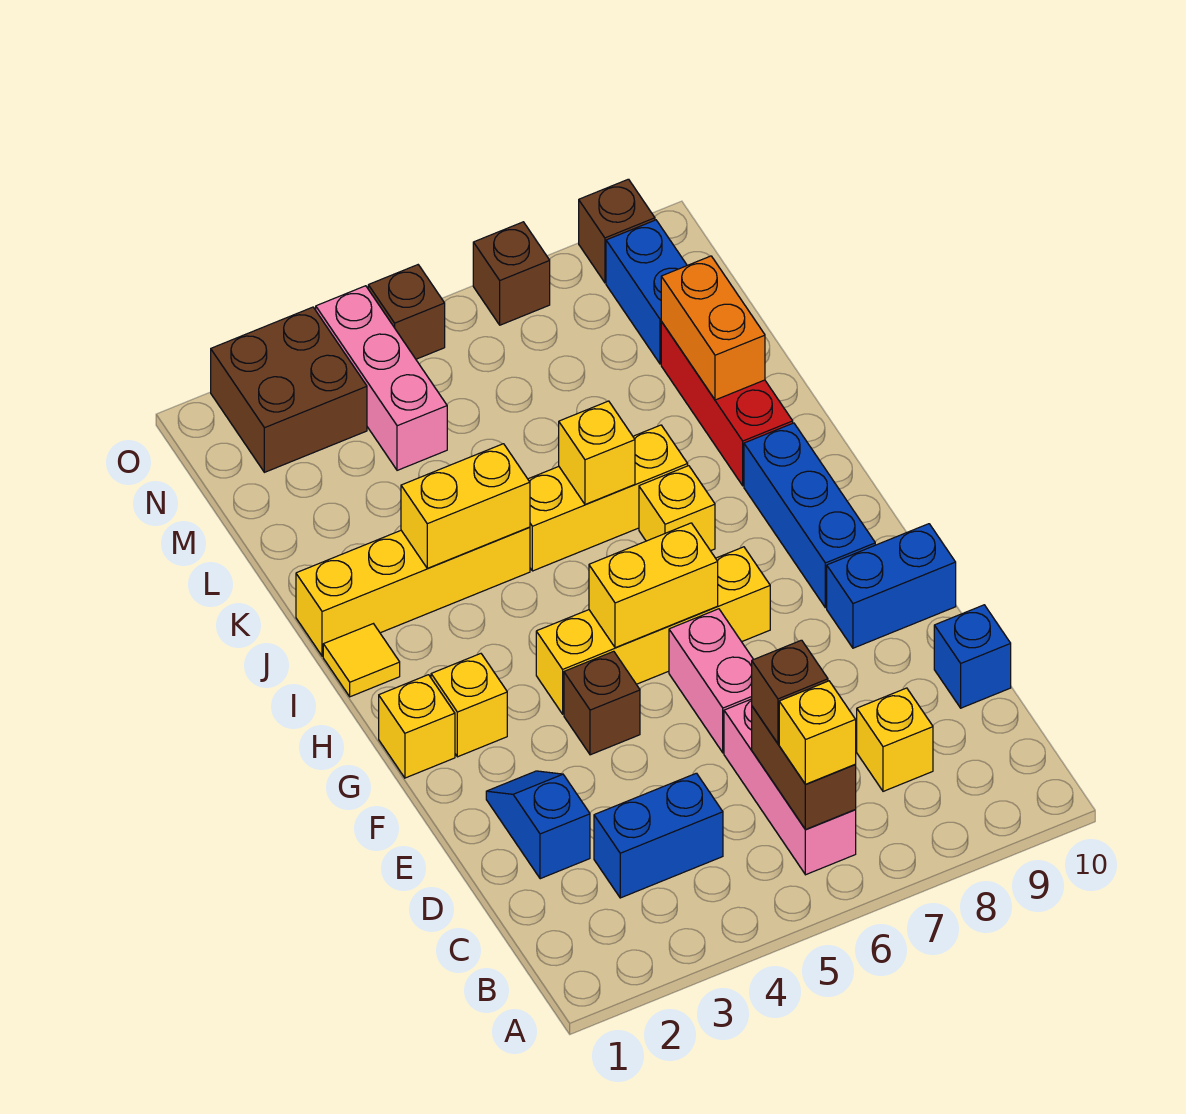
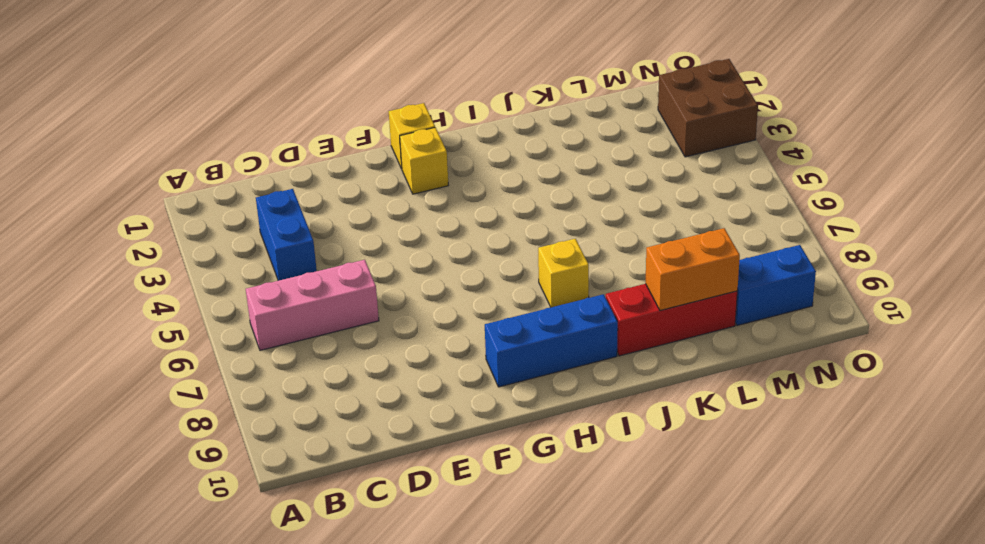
none -> yellow 1x1 brick [857,688,933,791]
none -> blue 1x2 slope [486,771,590,879]
none -> blue 1x1 brick [934,605,1011,708]
none -> pink 1x2 brick [669,609,754,753]

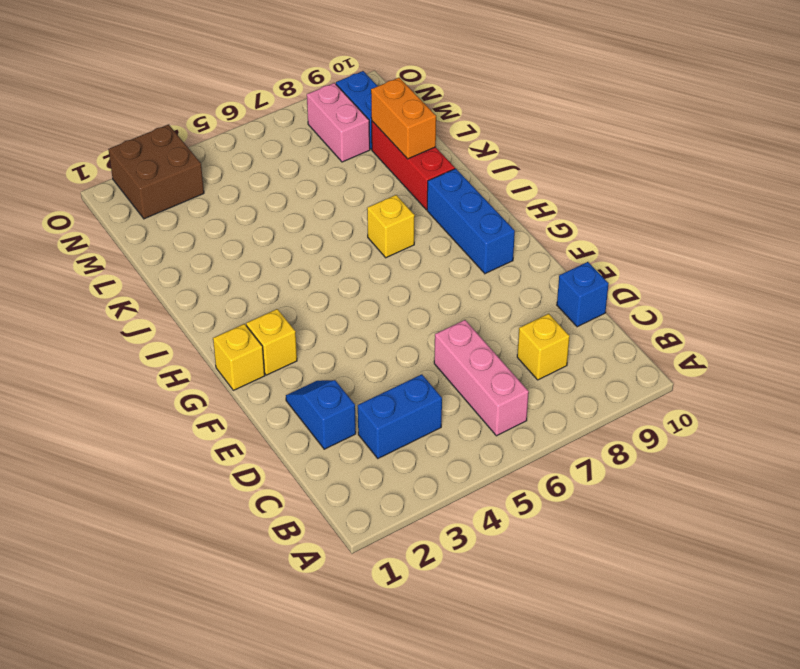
pink 1x2 brick [307,83,370,162] -> pink 1x2 brick moved to [669,609,754,753]
none -> brown 1x1 brick [564,651,640,755]
none -> blue 1x2 brick [827,524,956,648]
none -> yellow 1x4 brick [536,547,770,714]
none -> yellow 1x1 tile [323,624,400,697]

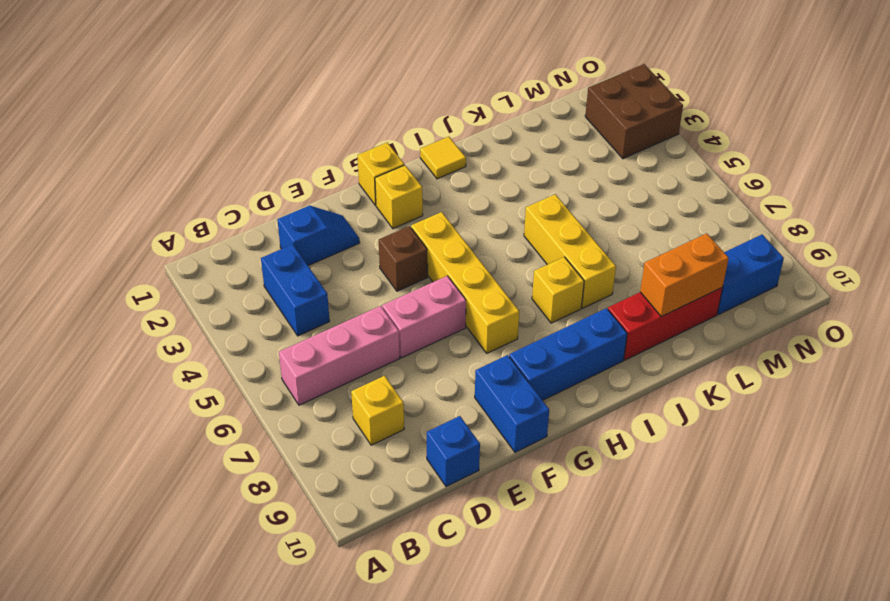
none -> yellow 1x4 brick [296,527,530,656]
none -> pink 1x3 brick [316,286,447,470]
none -> brown 1x1 brick [368,265,445,359]
none -> brown 1x1 brick [473,222,550,325]

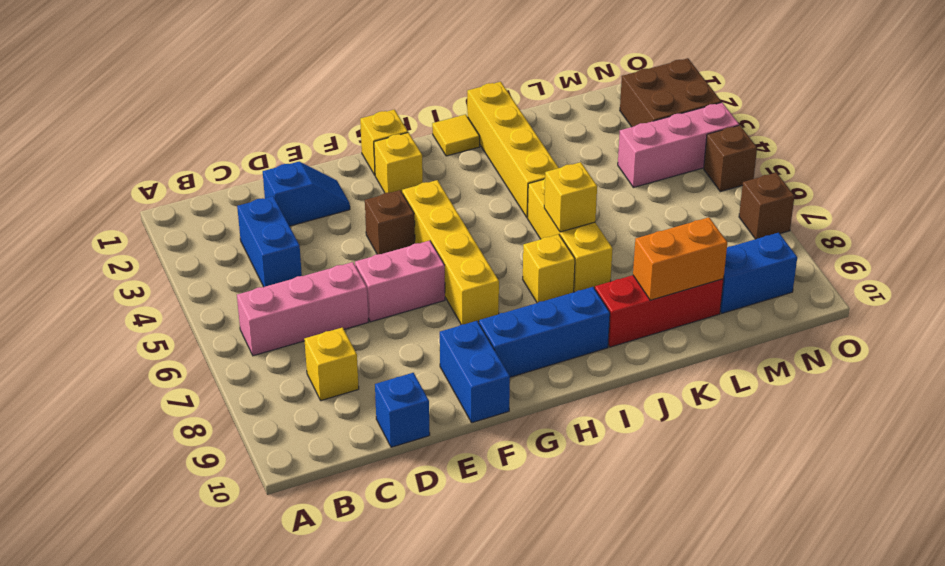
none -> brown 1x1 brick [579,179,655,283]
none -> brown 1x2 brick [752,707,856,830]
none -> yellow 1x2 brick [589,523,718,648]
none -> yellow 1x2 brick [401,444,530,568]

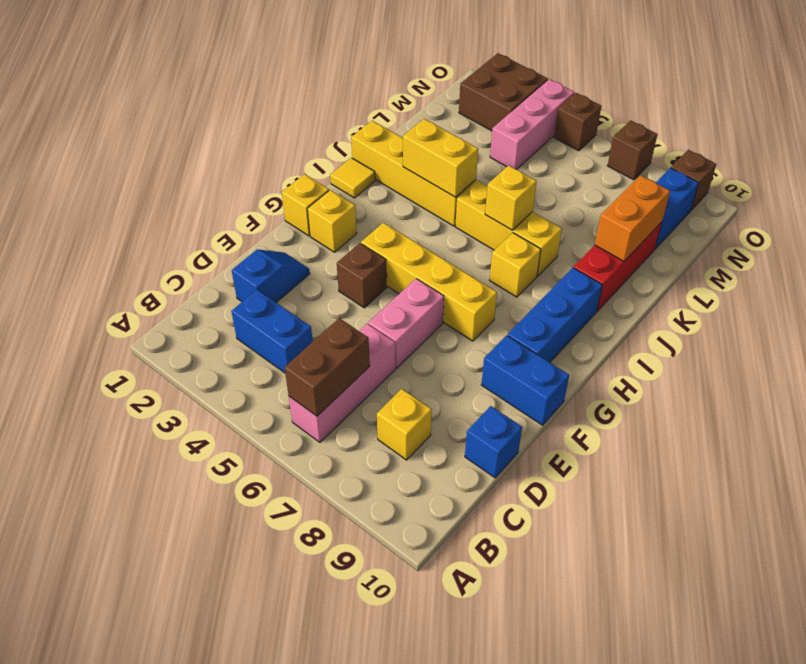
none -> yellow 1x2 brick [589,523,718,648]
none -> yellow 1x1 brick [779,681,856,784]
none -> brown 1x1 brick [752,640,828,744]

